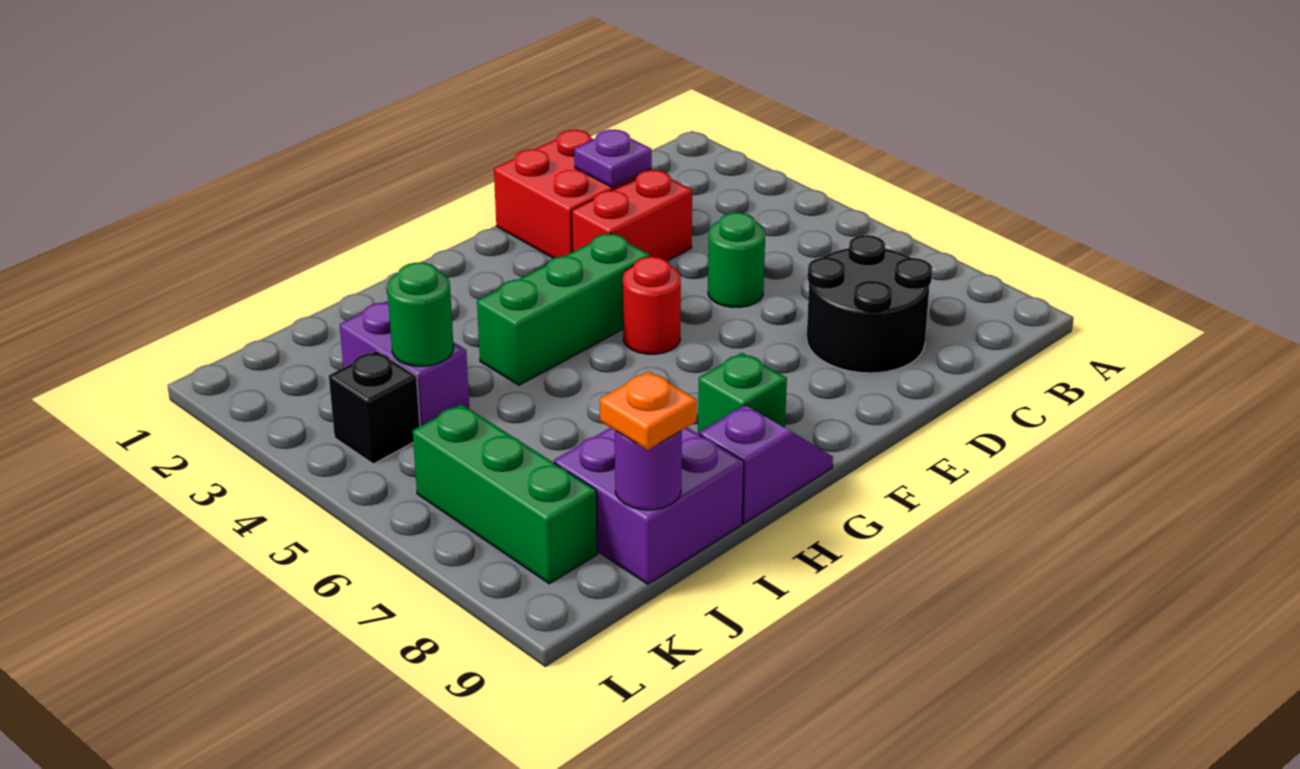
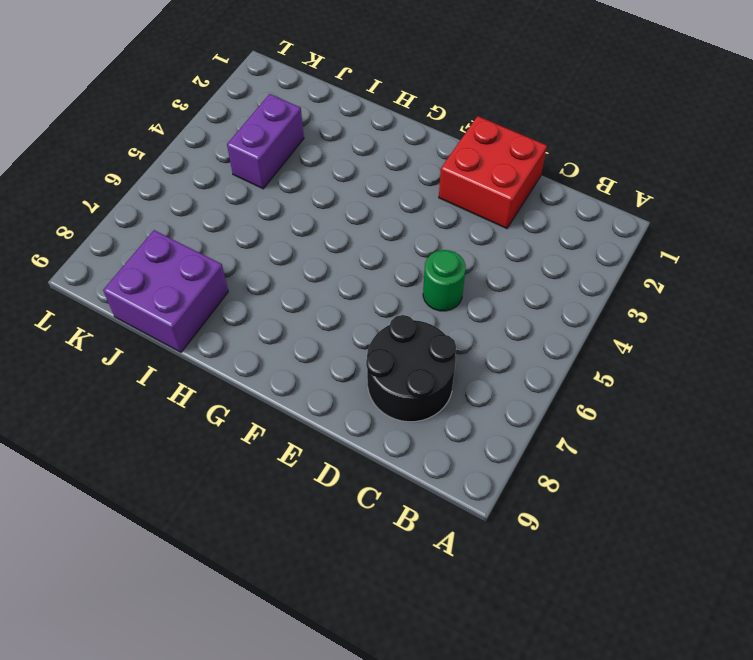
none -> red 1x2 brick [572,170,692,261]
none -> green 1x3 brick [477,233,650,385]
none -> red 1x1 round brick [623,257,681,354]

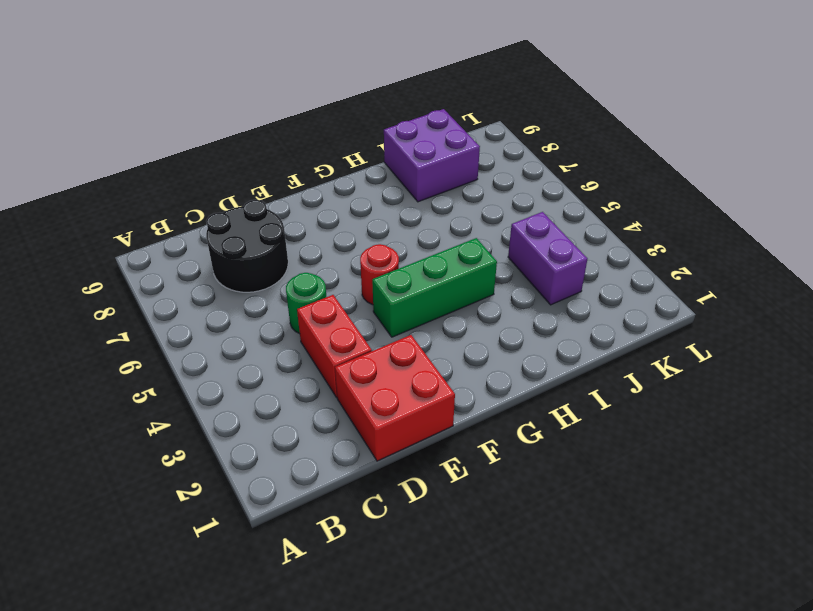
red 1x2 brick [297,295,372,397] -> red 1x2 brick turned to [572,170,692,261]
none -> green 1x1 brick [698,353,787,434]
none -> purple 1x2 slope [699,405,833,523]
none -> black 1x1 brick [329,351,420,464]

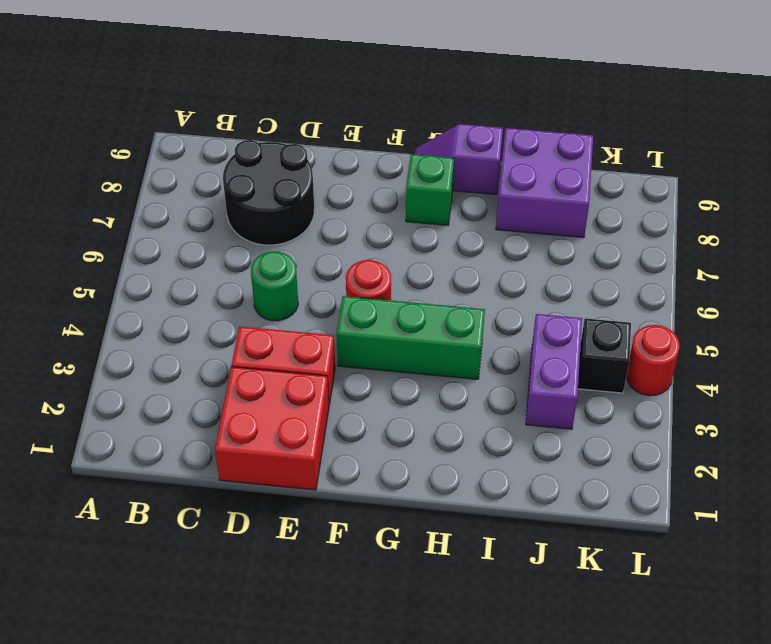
red 1x1 round brick [627,325,680,396] -> none
none -> green 1x3 brick [413,404,598,584]
none -> purple 1x1 plate [574,130,652,187]
none -> green 1x1 round brick [387,262,454,366]

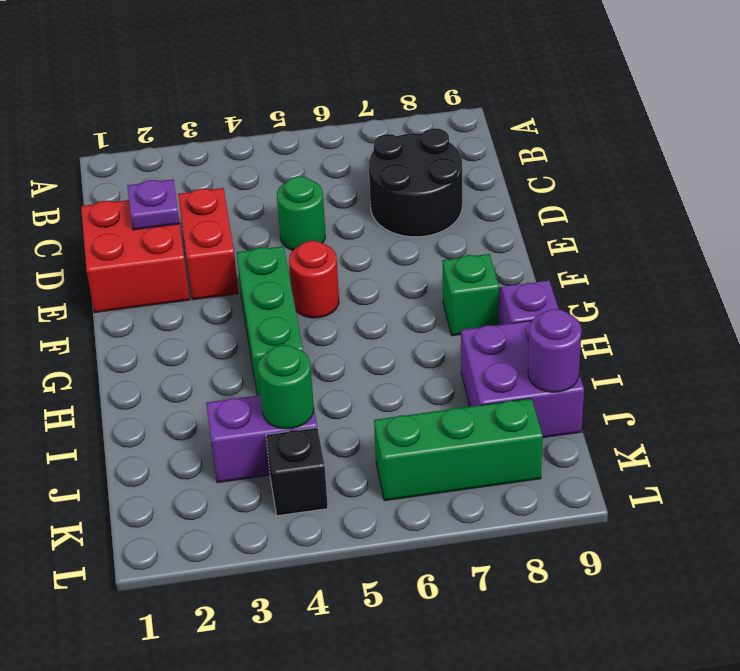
none -> orange 1x1 plate [600,371,697,450]

